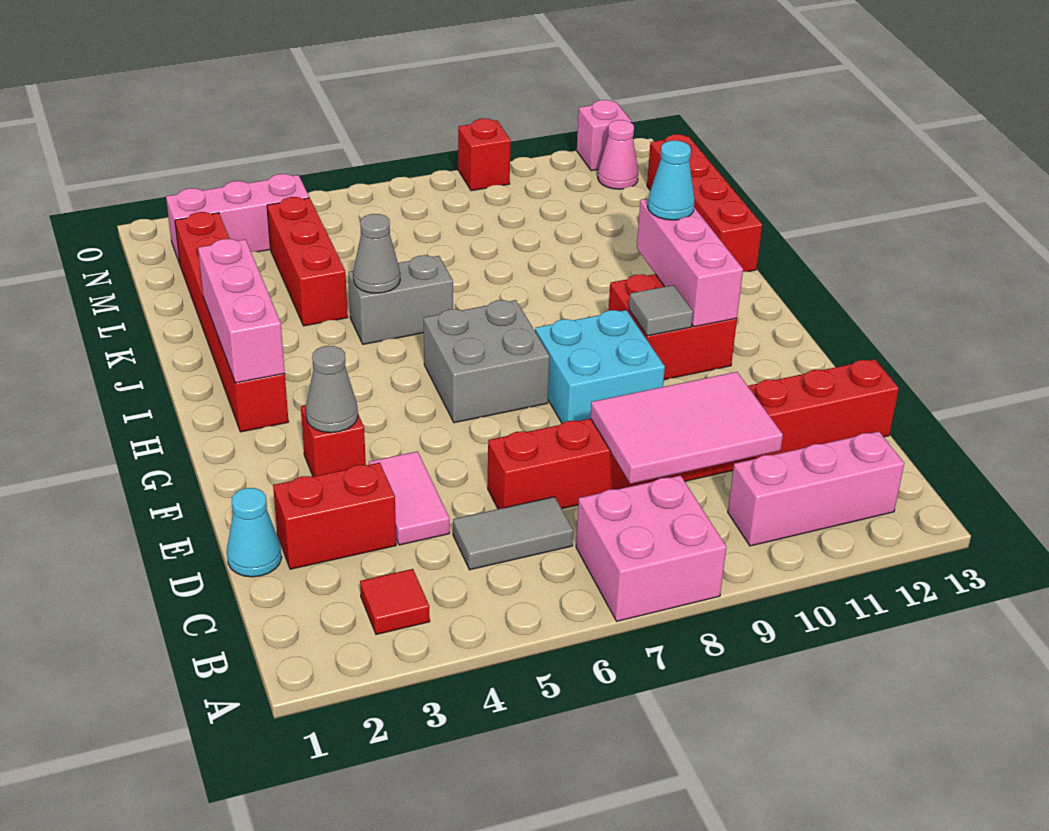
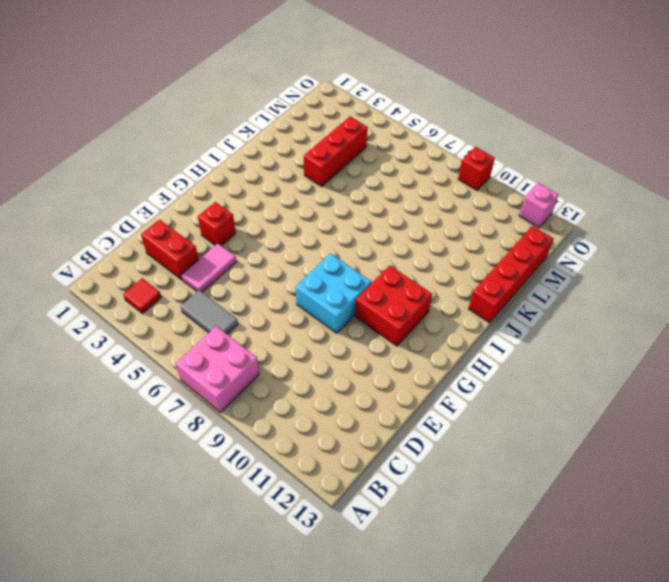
none -> pink 1x3 brick [728,431,904,546]
none -> cyan 1x1 cone [227,488,282,577]
none -> red 1x8 brick [488,359,899,509]

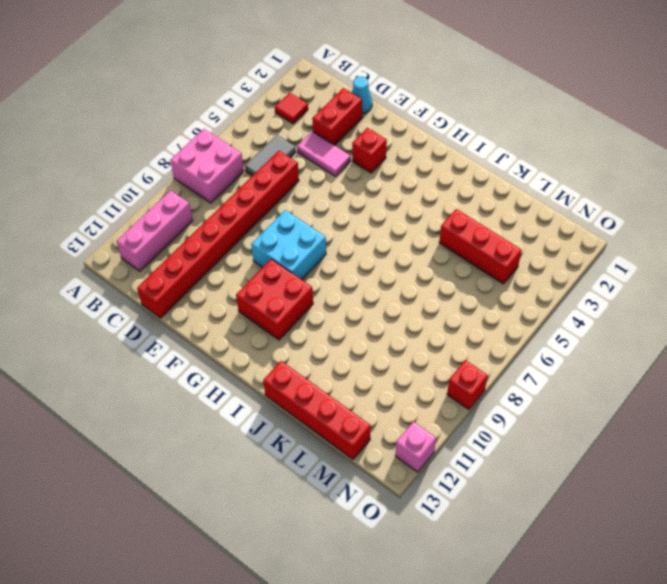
none -> grey 2x2 brick [424,300,550,423]
none -> red 1x6 brick [175,212,289,432]
none -> grey 1x2 brick [348,255,453,344]

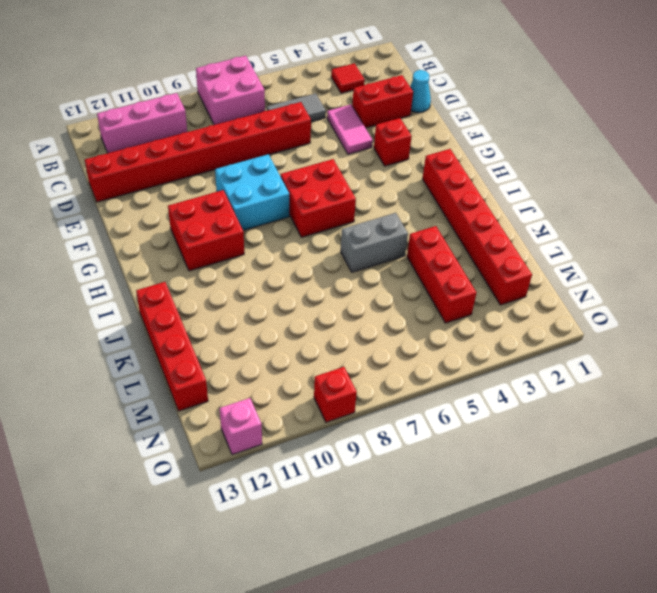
red 2x2 brick [281,159,356,237] -> grey 2x2 brick [424,300,550,423]
none -> pink 1x3 brick [166,174,309,264]
none -> pink 1x1 cone [598,120,638,189]
none -> pink 2x3 tile [590,372,783,484]

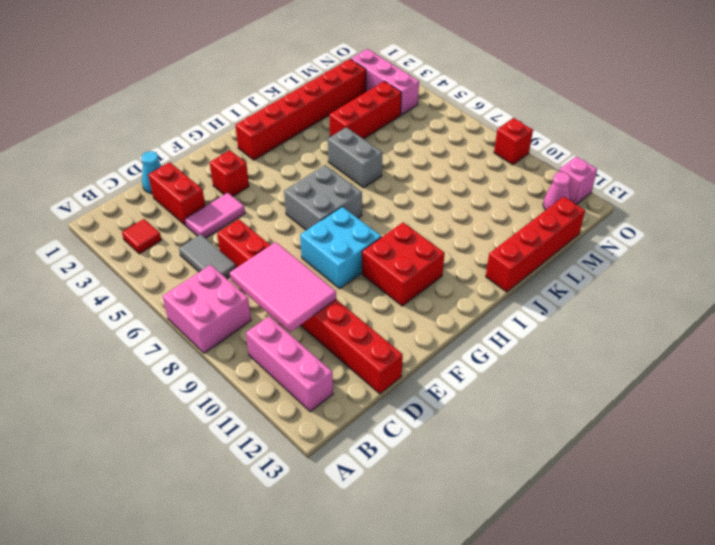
none -> grey 1x1 cone [306,346,358,433]
none -> grey 1x1 tile [629,285,693,336]
none -> pink 1x3 brick [637,199,743,327]

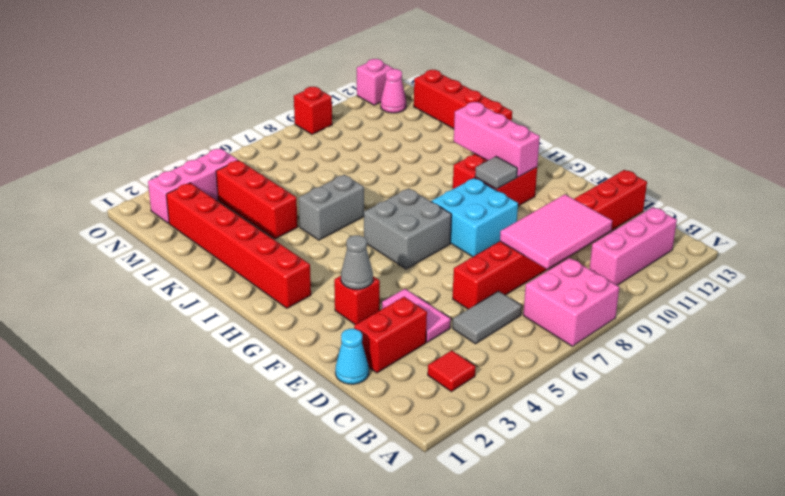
none -> pink 1x3 brick [198,239,285,383]
none -> grey 1x1 cone [353,214,400,293]
none -> cyan 1x1 cone [648,141,695,220]

